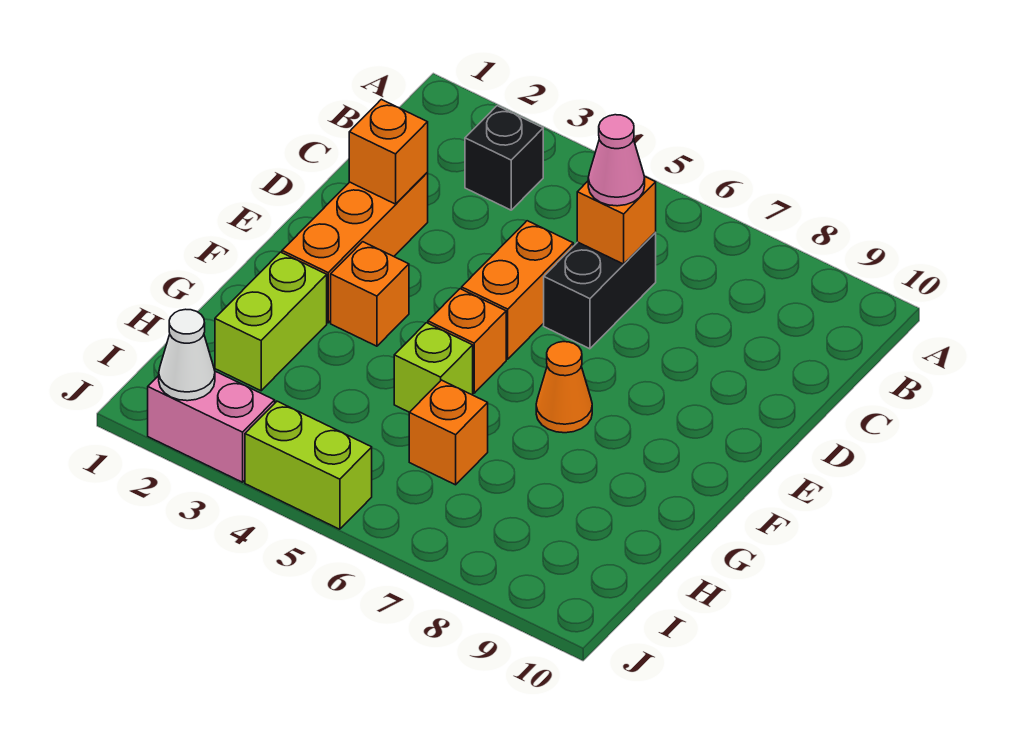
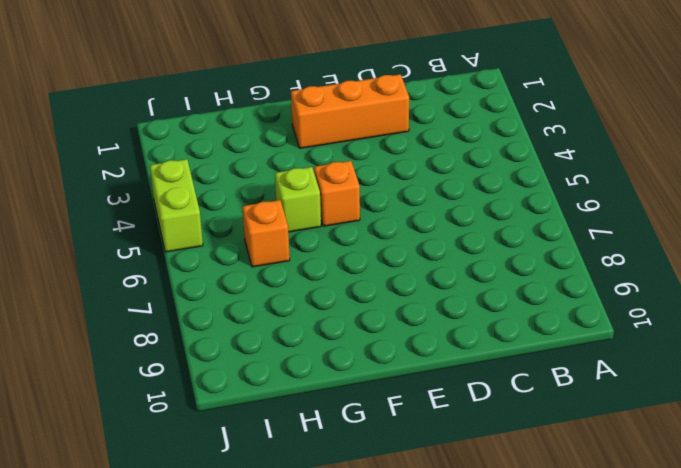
none -> black 1x1 brick [465,106,543,210]
none -> black 1x2 brick [544,233,656,349]
none -> orange 1x2 brick [462,221,573,359]

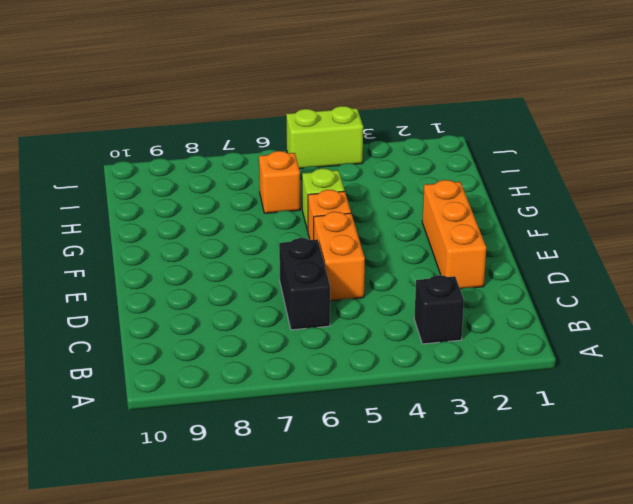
none -> orange 1x1 brick [331,242,409,346]
none -> orange 1x1 cone [536,342,592,433]
none -> lime 1x2 brick [215,252,327,391]

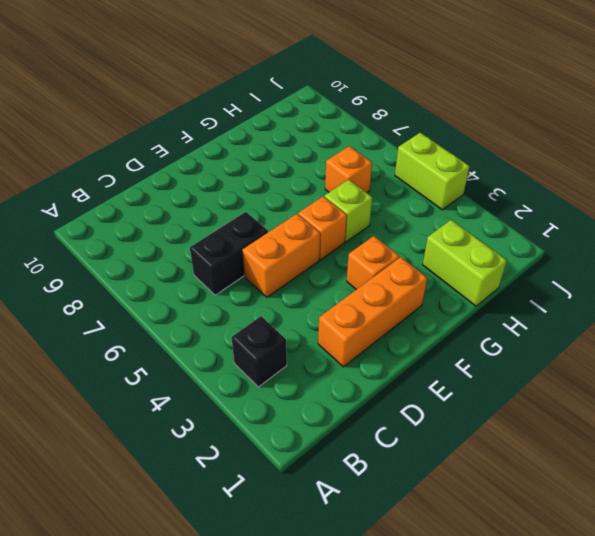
lime 1x2 brick [423,220,507,306] -> lime 1x2 brick turned to [215,252,327,391]
none -> orange 1x1 cone [536,342,592,433]
none -> pink 1x2 brick [148,371,275,482]
none -> orange 1x1 brick [577,176,656,264]

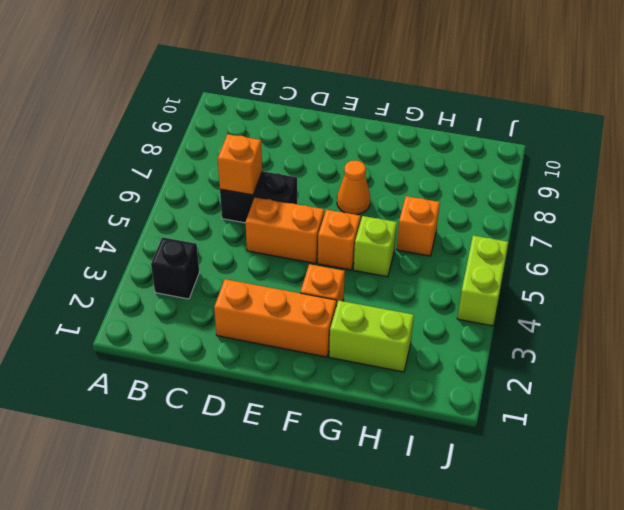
none -> pink 1x2 brick [148,371,275,482]
none -> orange 1x1 brick [349,99,428,204]
none -> white 1x1 cone [159,309,215,401]

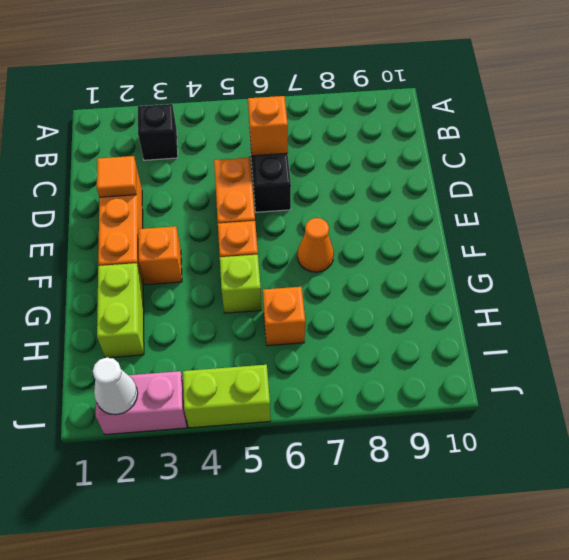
orange 1x1 tile [97,156,136,197] -> orange 1x1 brick [349,99,428,204]
none -> pink 1x1 cone [588,115,645,206]

